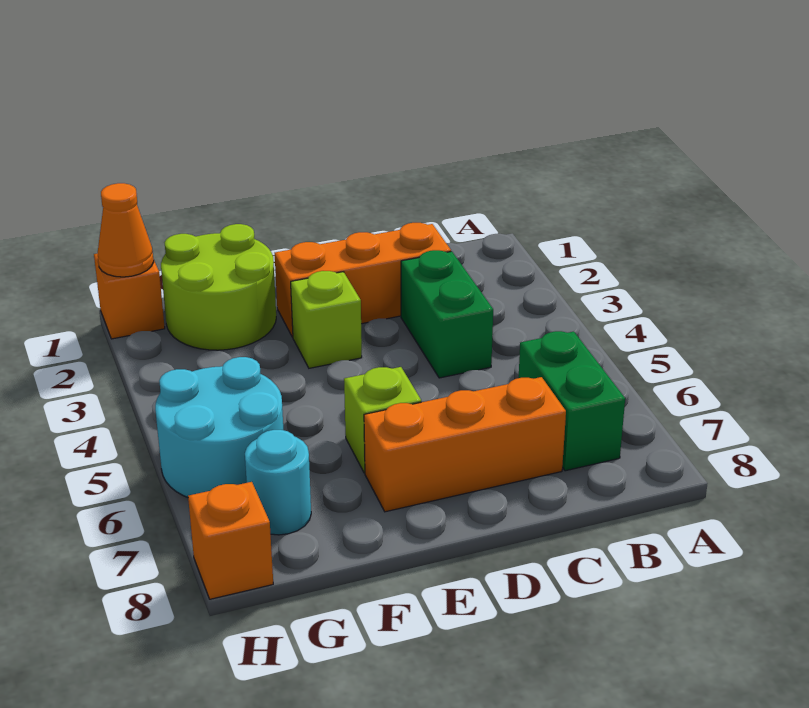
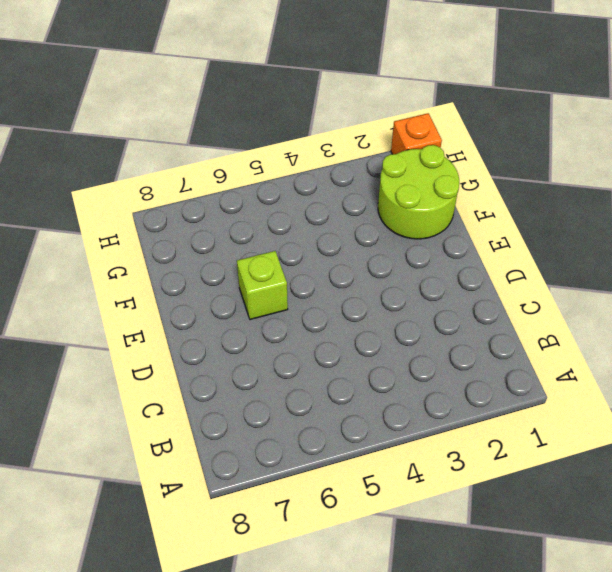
none -> green 1x2 brick [519,331,625,471]
none -> orange 1x3 brick [275,223,451,337]
none -> green 1x2 brick [401,250,493,378]

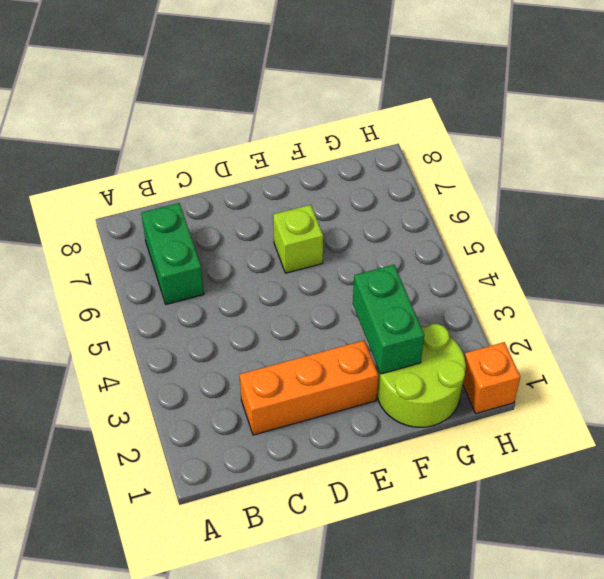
green 1x2 brick [353,265,424,374] -> green 1x2 brick moved to [401,250,493,378]
none -> orange 1x3 brick [364,377,566,512]
none -> lime 1x1 brick [291,271,362,368]
none -> cyan 2x2 round brick [155,357,283,497]

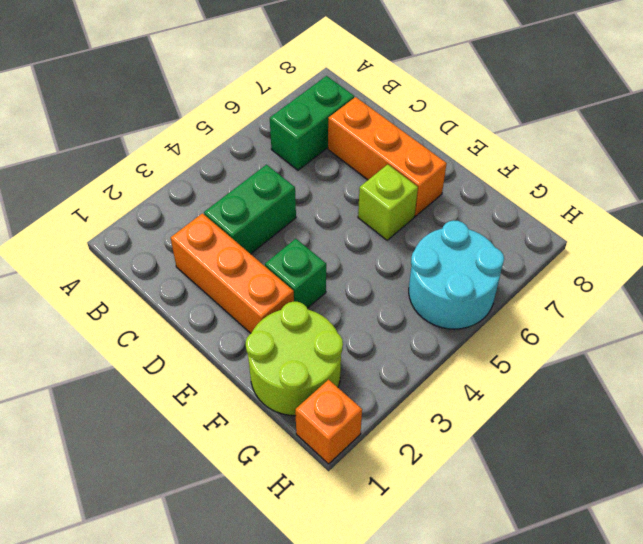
green 1x1 brick [265,239,326,308] -> lime 1x1 brick [291,271,362,368]
none -> cyan 1x1 round brick [245,430,311,535]
none -> orange 1x1 brick [188,482,273,599]
none -> orange 1x1 cone [98,183,154,277]

